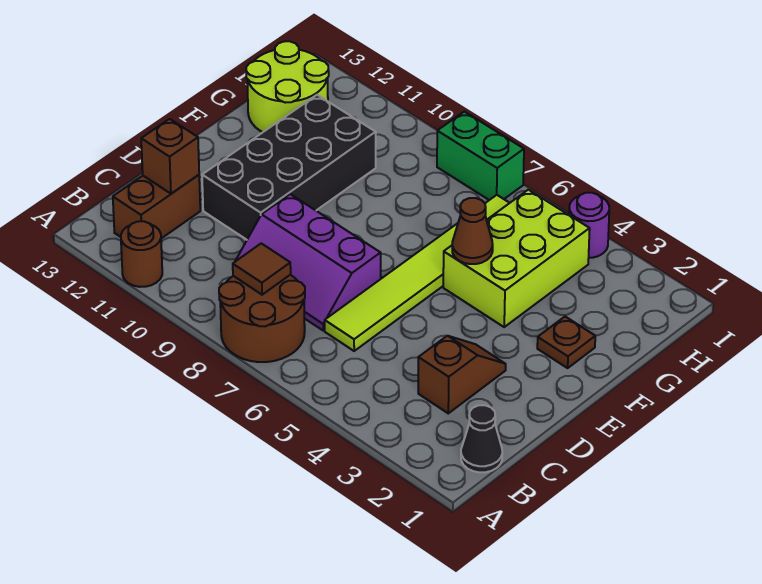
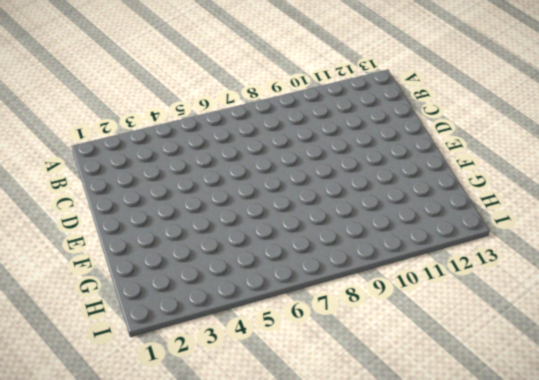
none -> brown 2x2 round brick [219,275,305,362]
none -> brown 1x1 round brick [121,221,162,287]
none -> black 1x1 cone [461,405,502,472]

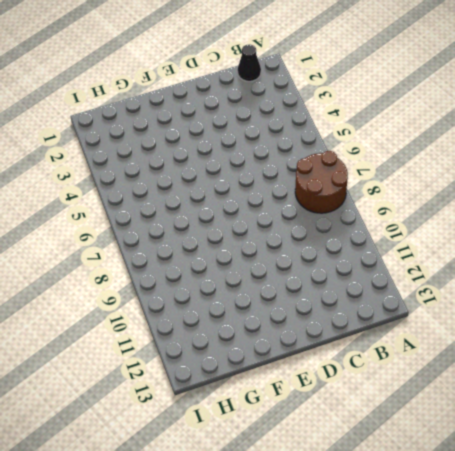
none -> brown 1x1 round brick [121,221,162,287]
none -> brown 1x2 brick [113,175,200,238]
none -> brown 1x2 slope [418,336,506,413]

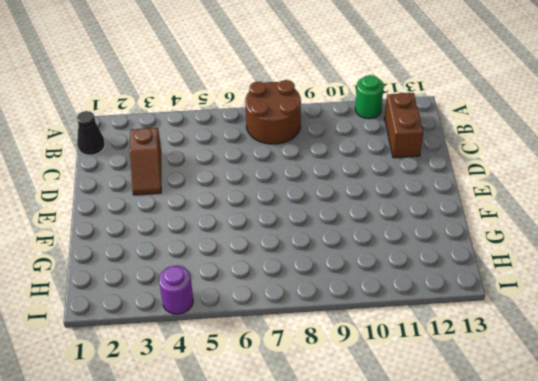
green 1x1 round brick [355,75,384,119] -> brown 1x1 round brick [121,221,162,287]
none -> lime 1x6 tile [325,195,509,351]
none -> purple 2x3 slope [235,194,381,330]
none -> black 2x4 brick [202,95,376,240]

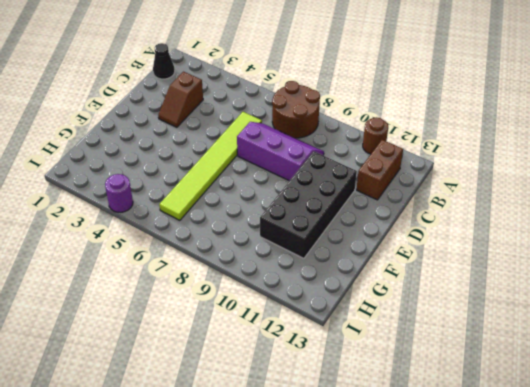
none -> brown 1x1 plate [537,317,595,368]
none -> lime 2x3 brick [443,190,590,327]
none -> lime 2x2 round brick [246,41,329,132]

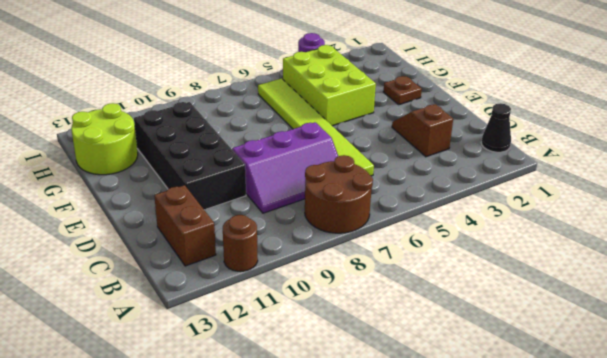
none -> green 1x2 brick [437,112,524,200]
none -> brown 1x1 tile [233,243,291,295]
none -> brown 1x1 brick [141,119,199,194]

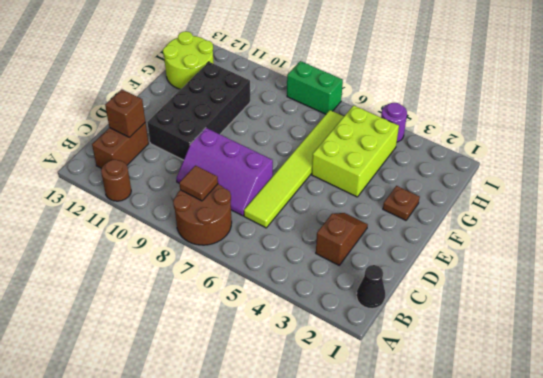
none -> brown 1x1 cone [452,198,493,264]

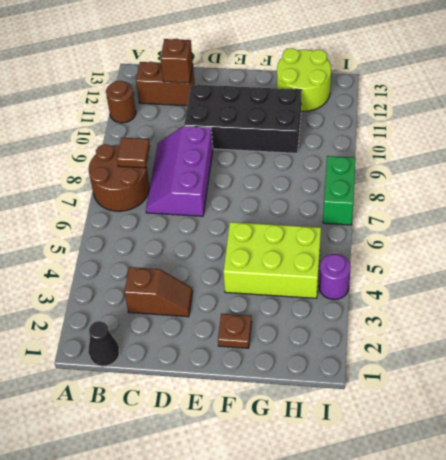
none -> lime 1x6 tile [325,195,509,351]
none -> brown 1x1 cone [452,198,493,264]

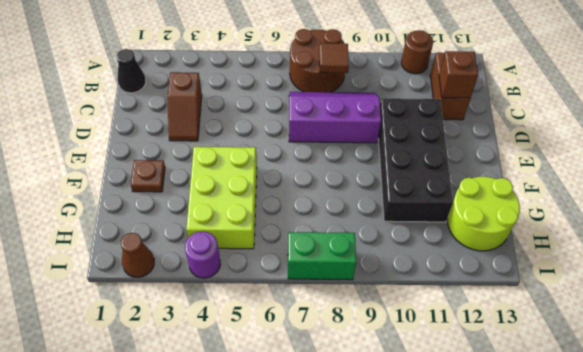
brown 1x1 cone [121,233,154,278] -> brown 1x1 cone moved to [452,198,493,264]
none -> lime 1x6 tile [325,195,509,351]

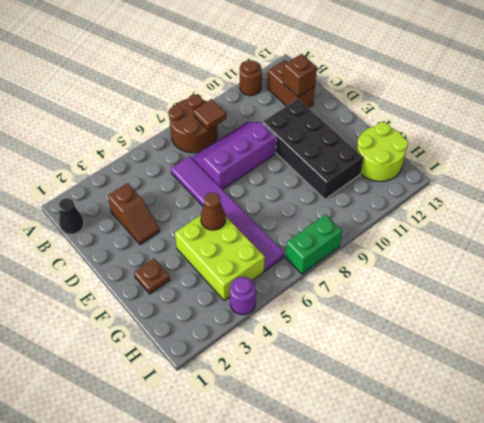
purple 1x6 tile [171,156,284,271] -> lime 1x6 tile [325,195,509,351]

